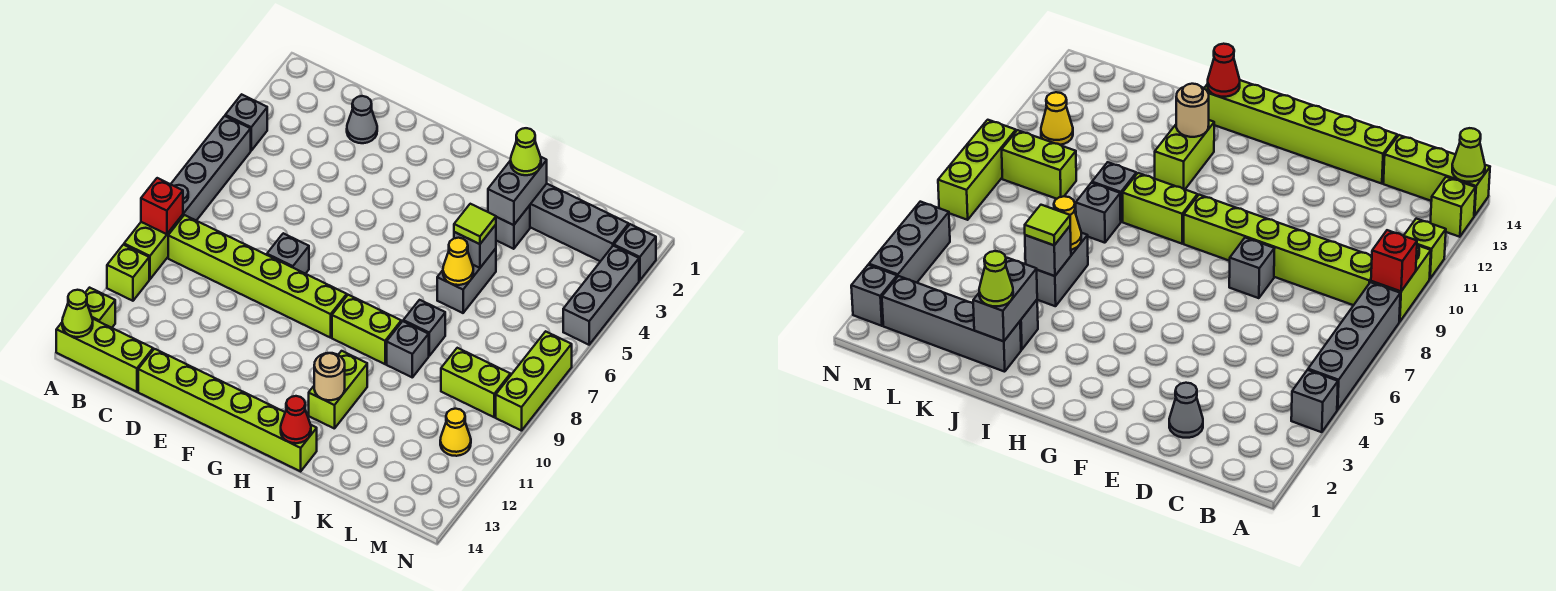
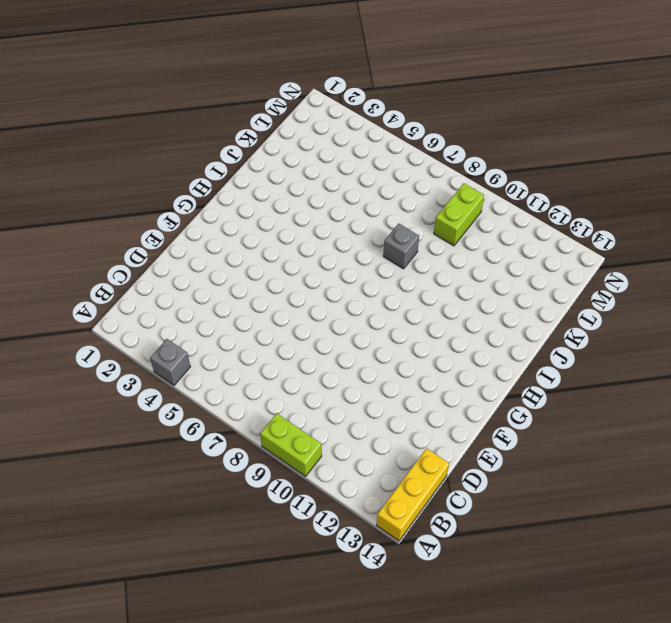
yellow 1x3 brick [377,448,449,541] -> lime 1x3 brick [56,319,153,392]
none -> grey 1x4 brick [171,116,251,221]
none -> lime 1x1 brick [107,245,149,301]
none -> lime 1x1 brick [85,288,115,328]
none -> lime 1x6 brick [168,215,347,338]

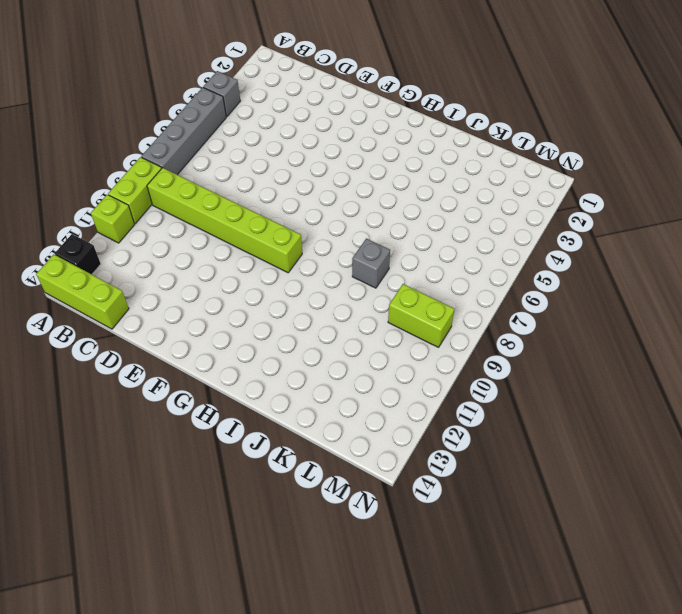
black 1x1 brick [55,234,101,274] -> lime 1x1 brick [85,288,115,328]
none -> grey 1x1 cone [347,96,377,143]
none -> lime 1x6 brick [138,349,317,471]
none -> grey 1x1 brick [267,233,309,274]
none -> lime 1x2 brick [332,295,401,364]

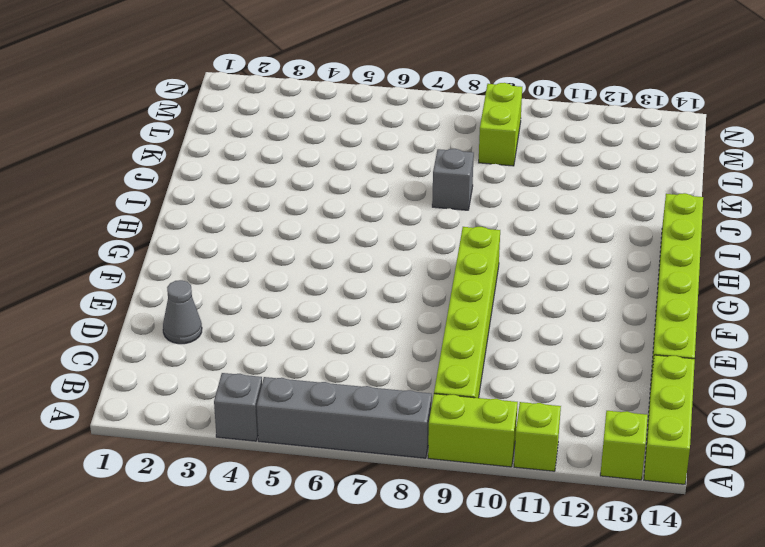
none -> grey 1x1 brick [267,233,309,274]
none -> lime 1x2 brick [332,295,401,364]
none -> lime 1x2 brick [309,351,367,429]
none -> grey 1x4 brick [530,184,629,261]

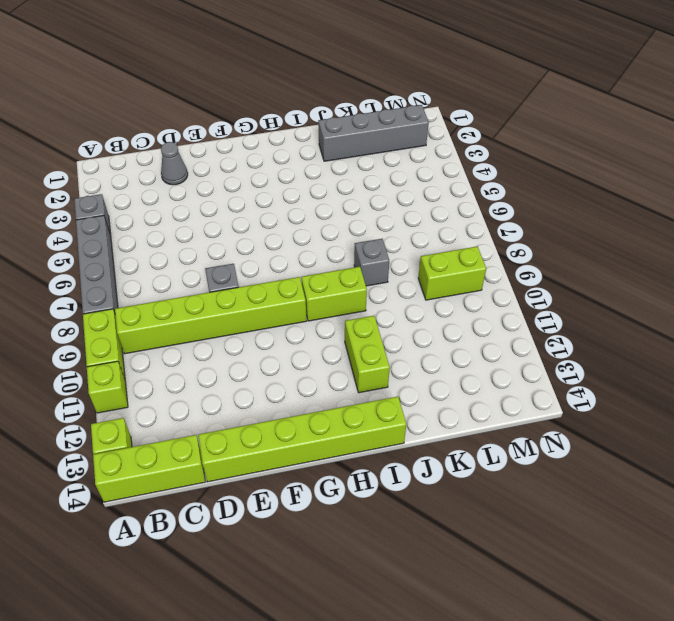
none -> grey 1x1 brick [496,205,530,249]
none -> grey 1x2 brick [437,249,496,313]
none -> grey 1x1 brick [387,321,429,377]
none -> yellow 1x1 cone [440,409,471,456]

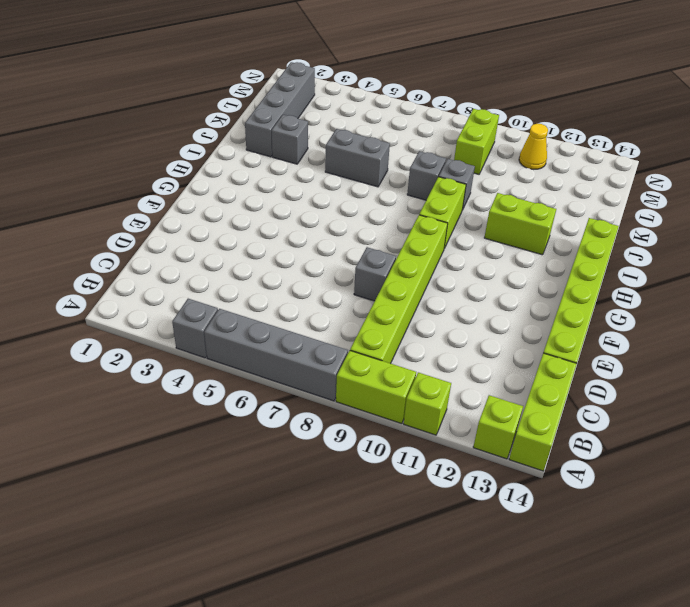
none -> grey 1x1 cone [347,96,377,143]
none -> grey 1x1 brick [614,224,656,280]
none -> grey 1x3 brick [563,246,639,345]
none -> lime 1x3 brick [496,331,572,431]

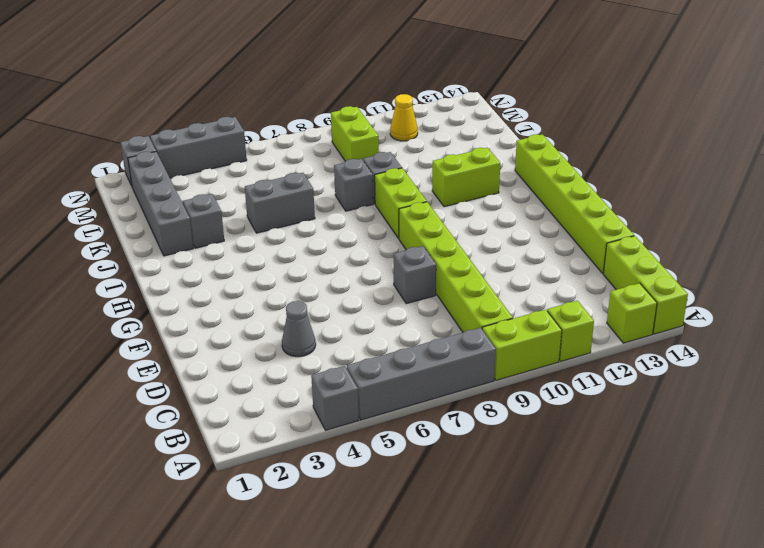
grey 1x1 cone [282,301,316,357] -> grey 1x1 cone moved to [347,96,377,143]
none -> lime 1x3 brick [496,331,572,431]
none -> red 1x1 brick [141,178,183,234]
none -> lime 1x1 cone [62,290,93,337]
none -> tan 1x1 round brick [314,353,345,400]

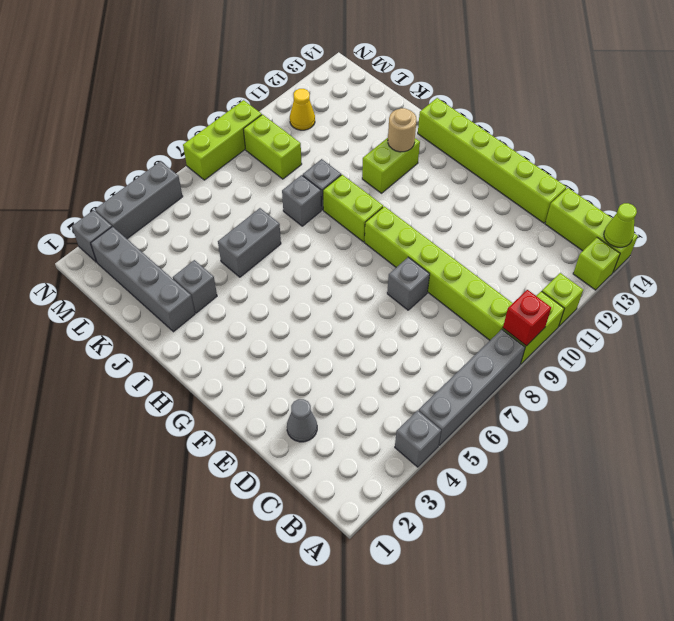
none -> red 1x1 cone [281,396,311,443]
none -> grey 1x2 brick [488,157,547,225]
none -> grey 1x1 brick [454,225,496,268]
none -> yellow 1x1 cone [443,238,473,285]

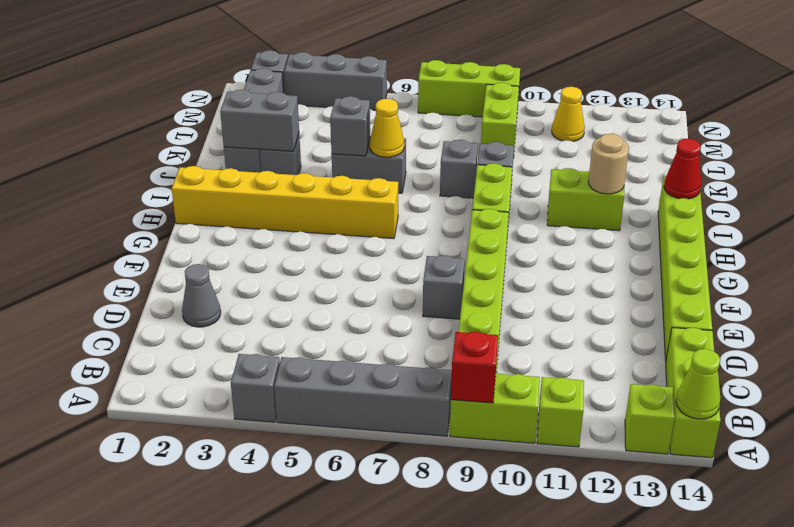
yellow 1x6 brick [172,166,398,239] -> none
none -> lime 1x1 cone [511,128,541,175]
none -> lime 1x1 tile [454,204,496,244]

